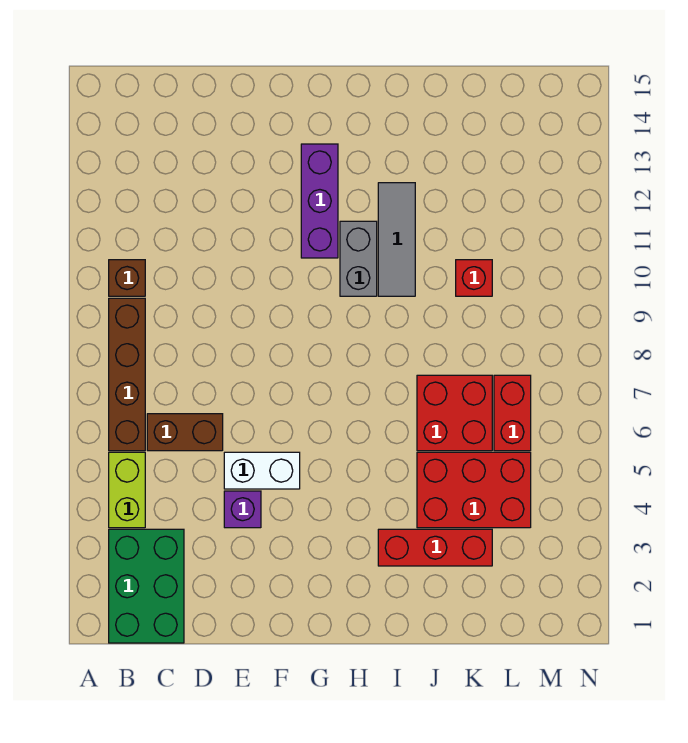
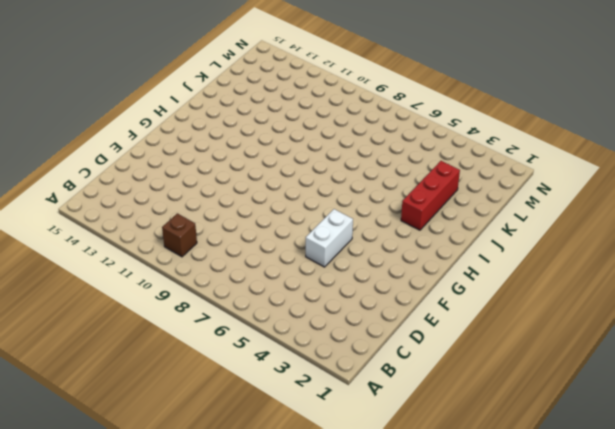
none -> green 2x3 brick [109,529,184,643]
none -> lime 1x2 brick [109,452,145,528]
none -> brown 1x4 brick [109,298,145,451]

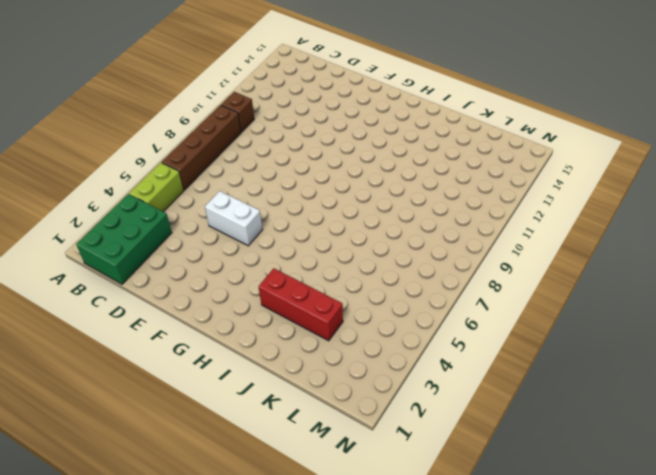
none -> brown 1x2 brick [147,414,223,451]
none -> purple 1x1 brick [224,491,261,528]
none -> purple 1x3 brick [301,144,338,258]

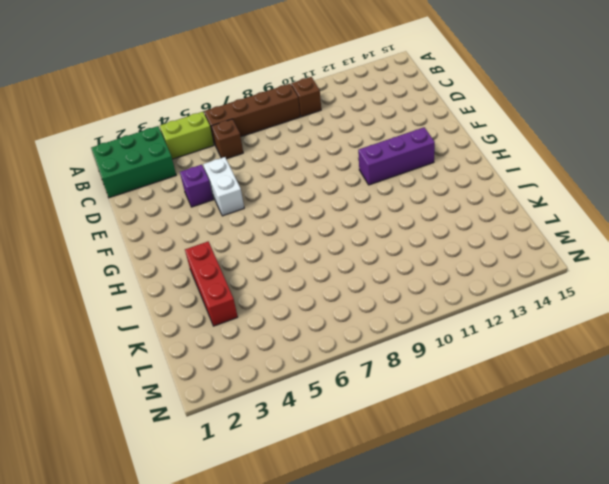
brown 1x1 brick [211,119,243,159] -> brown 1x2 brick [147,414,223,451]
none -> grey 1x2 brick [340,221,377,296]
none -> grey 1x3 tile [378,183,415,296]
none -> red 2x3 brick [417,452,531,528]

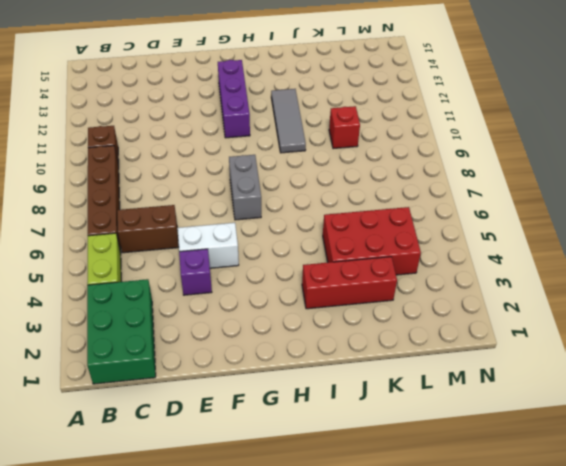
grey 1x2 brick [229,155,261,220] -> grey 1x2 brick moved to [340,221,377,296]
none -> red 2x2 brick [417,375,492,451]
none -> red 1x2 brick [494,375,531,451]

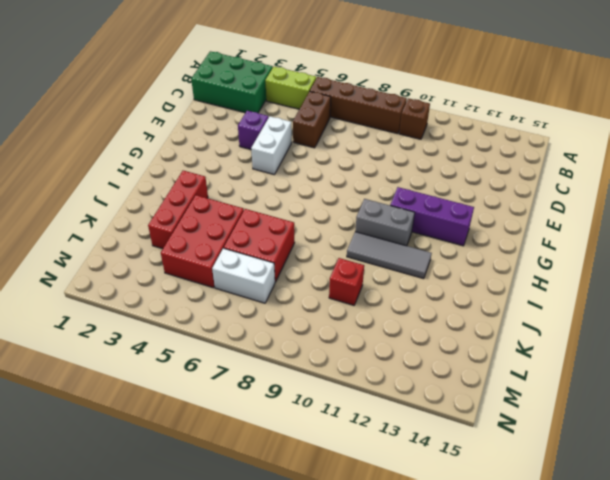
white 1x2 brick [212,248,275,303] -> red 1x2 brick [494,375,531,451]

